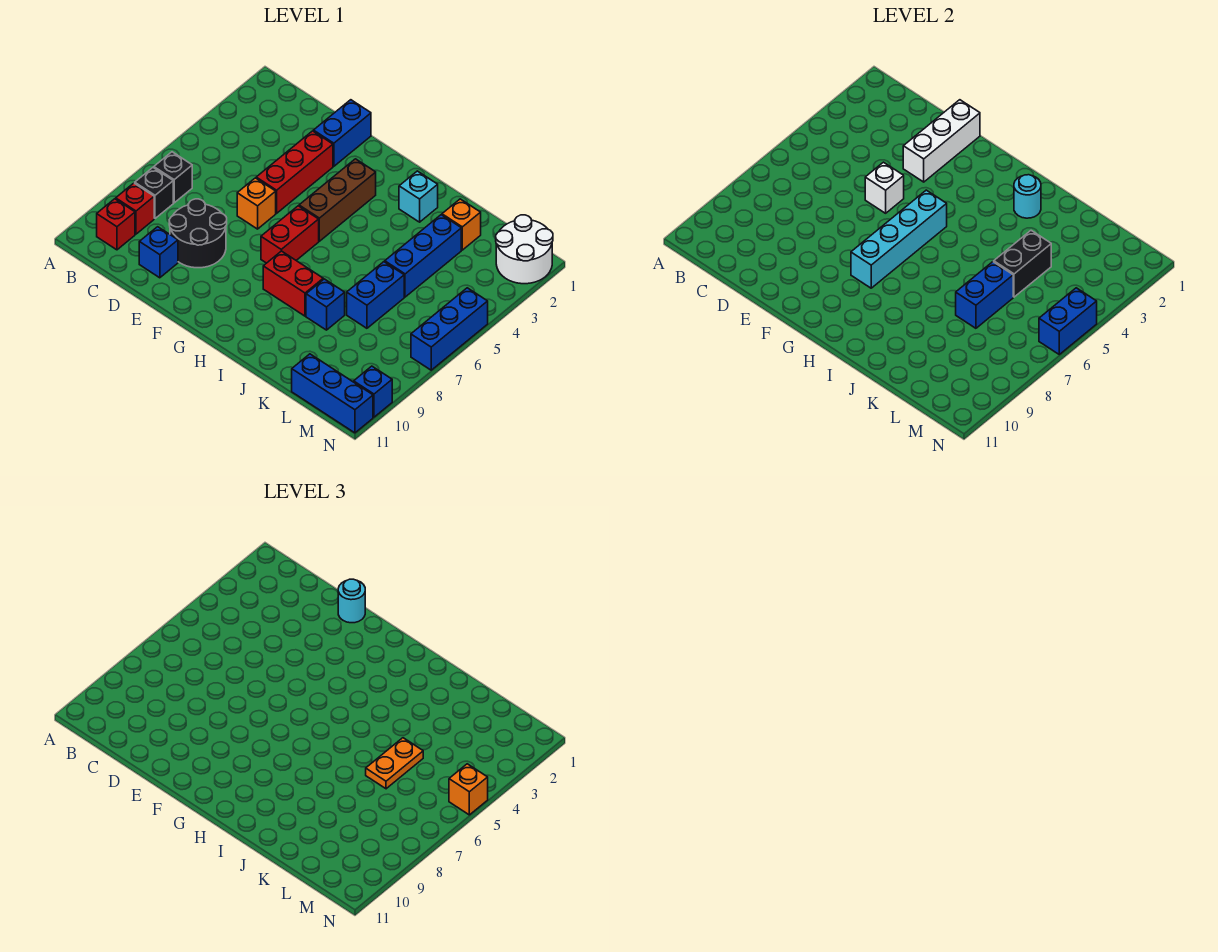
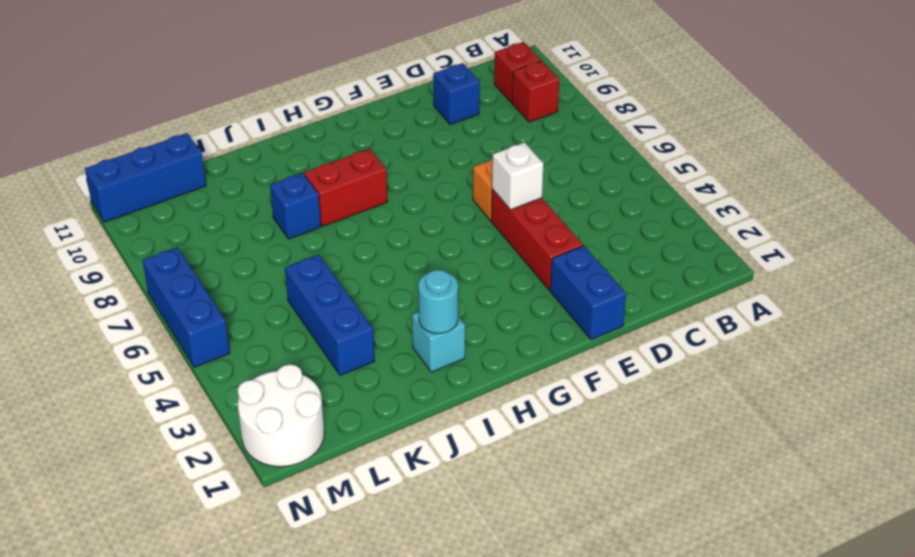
none -> black 1x1 brick [154,152,192,203]
none -> black 1x1 brick [135,168,173,218]
none -> black 2x2 round brick [169,199,227,268]
none -> brown 1x3 brick [299,159,376,241]

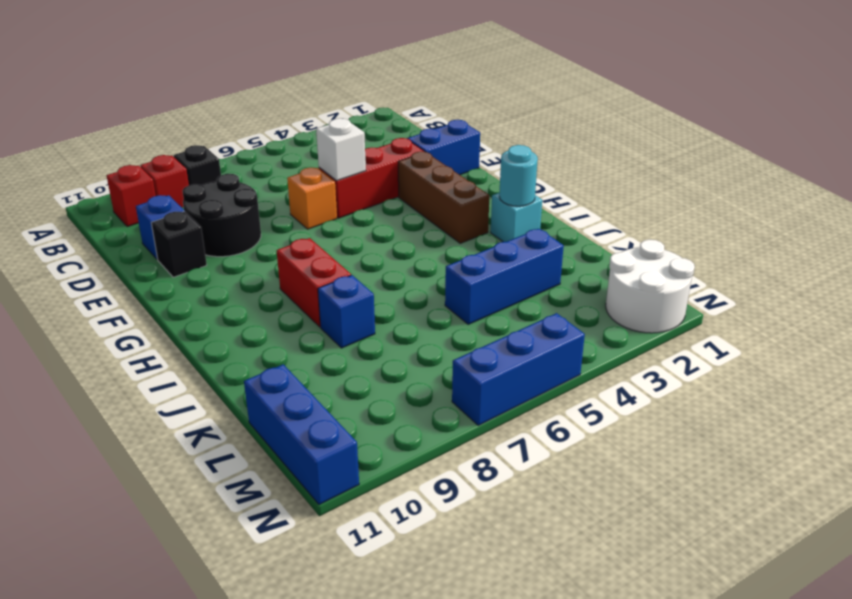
black 1x1 brick [151,211,207,277] -> black 1x1 brick moved to [154,152,192,203]
brown 1x3 brick [398,151,490,243] -> brown 1x3 brick turned to [299,159,376,241]
none -> red 1x2 brick [261,206,319,263]
none -> orange 1x1 brick [442,199,481,250]
none -> blue 1x2 brick [347,262,404,328]
none -> blue 1x1 brick [354,366,392,417]

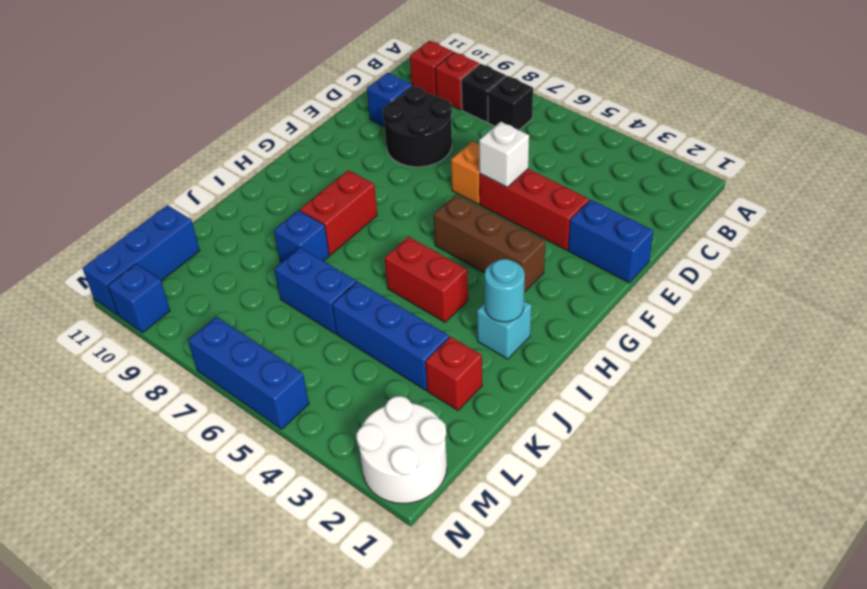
red 1x2 brick [385,237,468,322] -> red 1x2 brick moved to [261,206,319,263]
red 1x1 brick [425,337,482,410] -> orange 1x1 brick [442,199,481,250]
none -> white 1x3 brick [903,100,980,182]
none -> cyan 1x4 brick [851,190,947,288]
none -> black 1x2 brick [994,231,1051,297]
none -> blue 1x2 brick [956,262,1013,328]

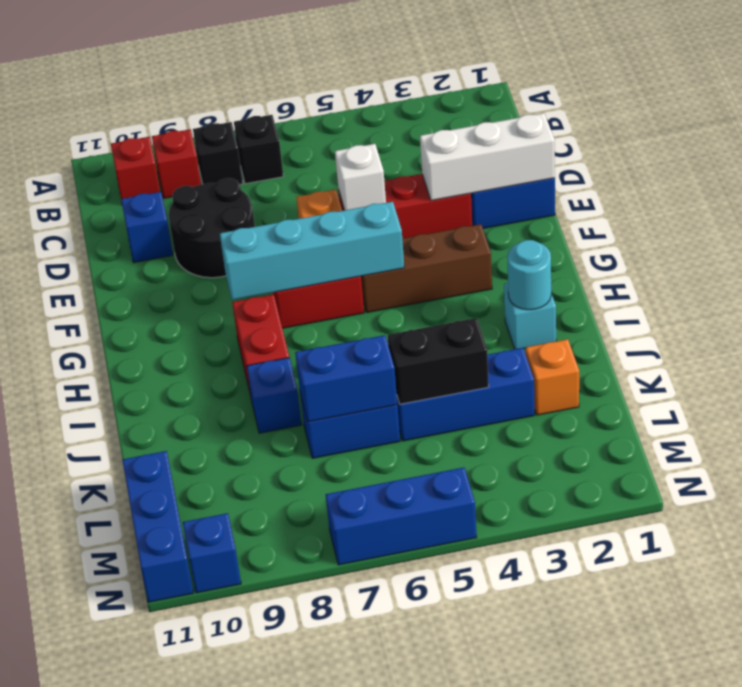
none -> white 2x2 round brick [496,215,553,284]
none -> blue 1x2 brick [1039,288,1097,354]
none -> cyan 1x1 round brick [338,579,365,623]
none -> orange 1x2 plate [366,738,423,789]

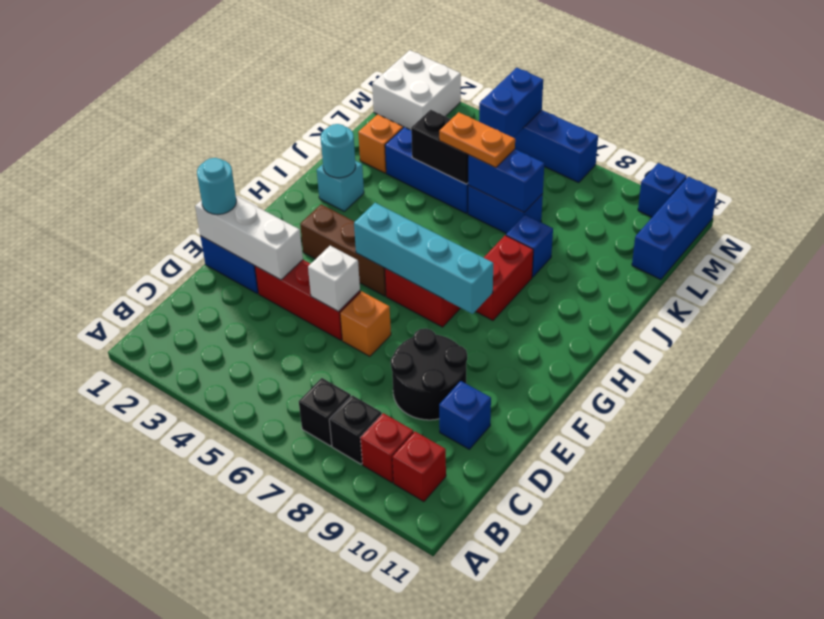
white 2x2 brick [372,50,461,130] -> white 2x2 round brick [496,215,553,284]
blue 1x2 brick [479,68,543,138] -> blue 1x2 brick turned to [1039,288,1097,354]
none -> orange 1x1 brick [449,764,488,815]

